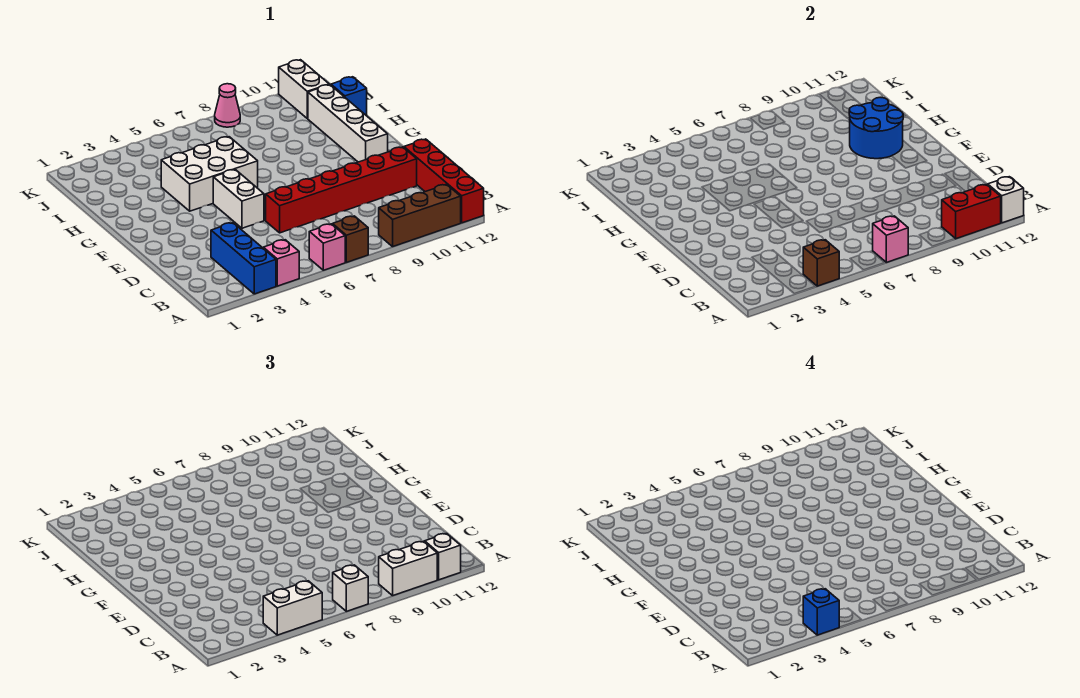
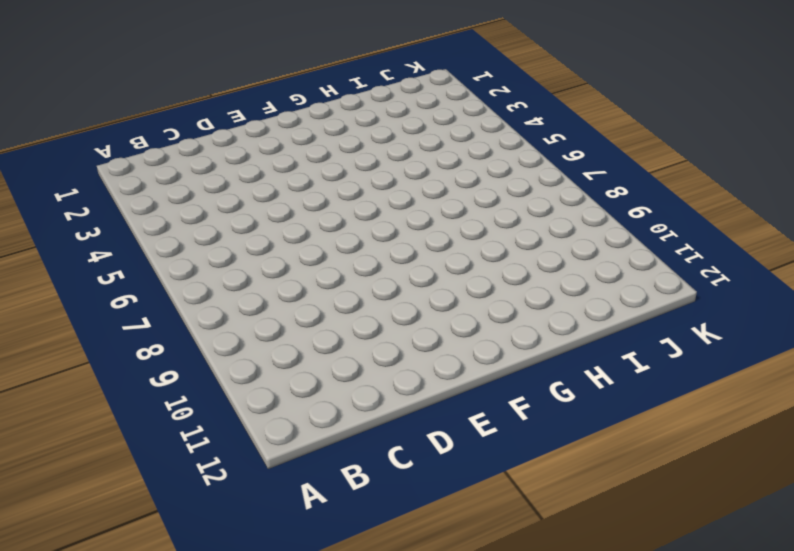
none -> blue 1x3 brick [211,223,276,294]
none -> pink 1x1 brick [263,240,299,286]
none -> pink 1x1 brick [309,224,345,270]

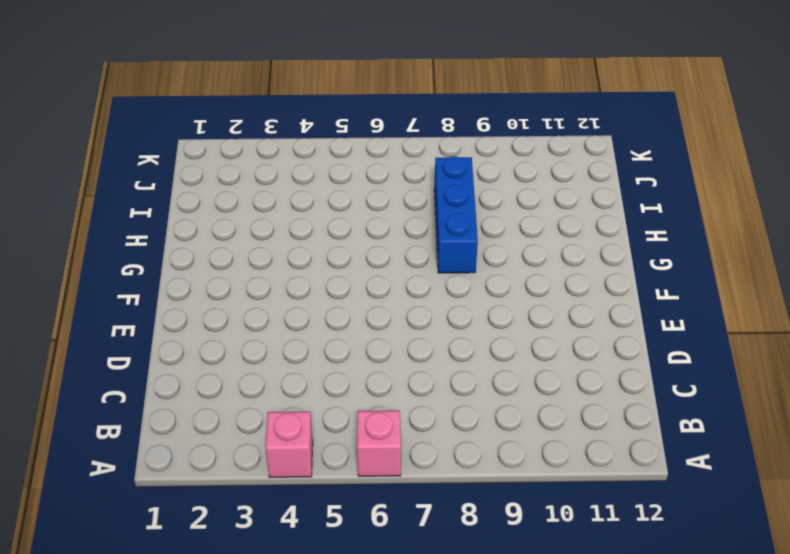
blue 1x3 brick [434,156,478,273] -> blue 1x3 brick moved to [211,223,276,294]
none -> brown 1x1 brick [333,216,368,262]
none -> brown 1x3 brick [379,185,461,247]
none -> red 1x4 brick [404,139,484,223]

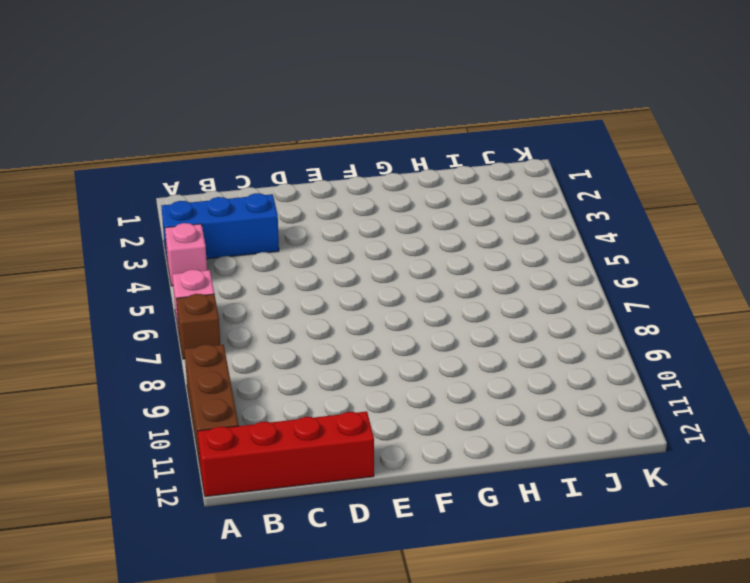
none -> red 1x6 brick [266,147,417,233]
none -> white 1x2 brick [213,169,264,228]
none -> white 1x4 brick [308,85,388,162]

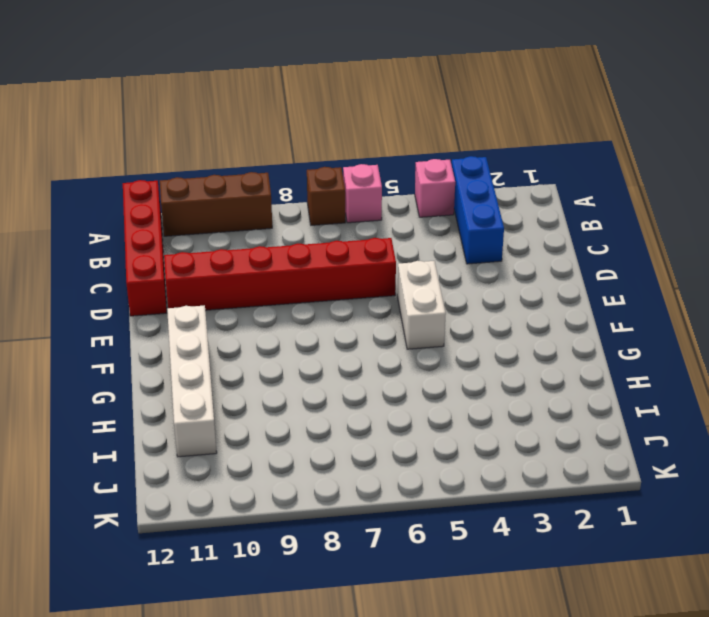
none -> white 2x3 brick [161,137,258,211]
none -> blue 1x1 brick [331,77,367,116]
none -> white 1x2 brick [279,60,329,119]

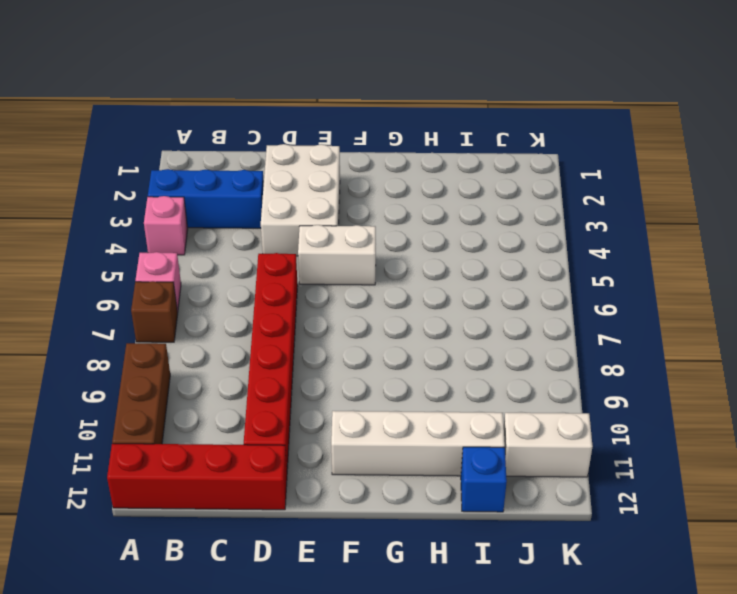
white 2x3 brick [261,144,340,256] -> white 2x3 brick moved to [161,137,258,211]
none -> pink 1x1 cone [215,84,240,127]
none -> brown 1x1 brick [803,240,839,286]
none -> pink 1x1 brick [873,216,908,262]

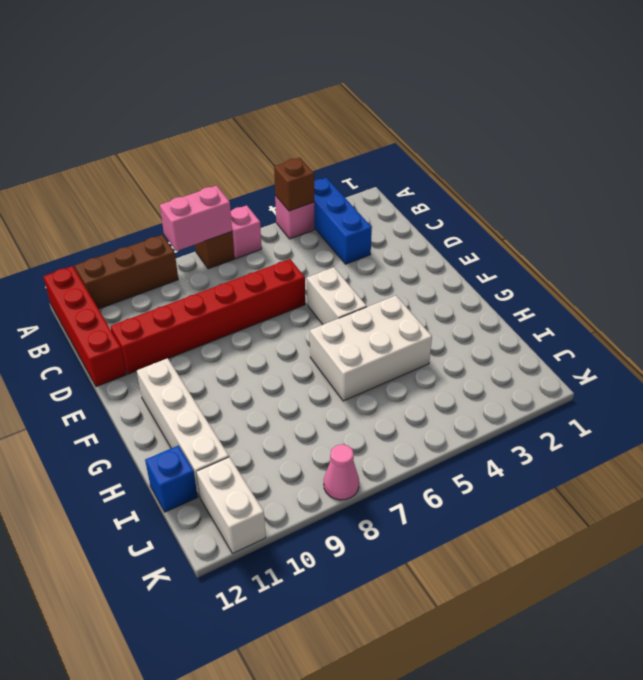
pink 1x2 brick [160,186,232,251] -> pink 1x1 brick [873,216,908,262]
none -> red 1x2 brick [942,184,1001,239]
none -> white 1x1 brick [988,177,1024,223]
none -> blue 2x2 round brick [849,97,904,159]

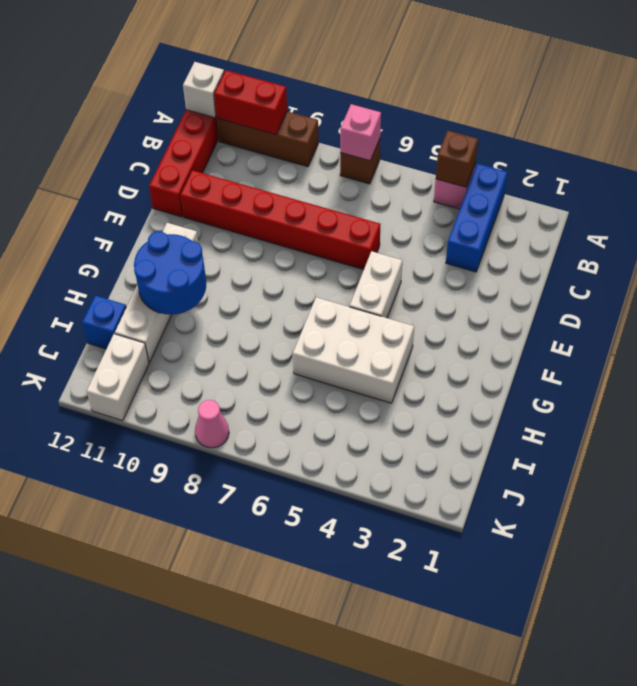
none -> pink 1x1 brick [309,224,345,270]
none -> white 1x2 brick [263,581,322,635]
none -> white 1x1 brick [333,565,368,611]

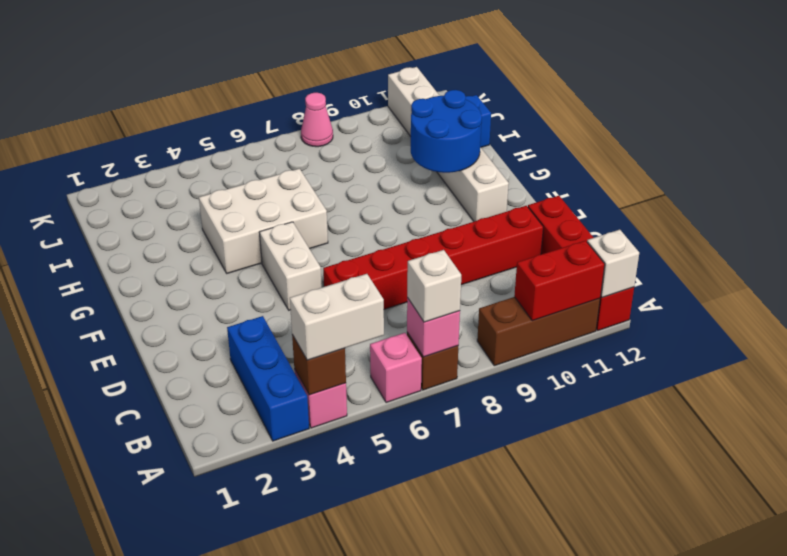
none -> white 1x2 brick [379,541,437,596]
none -> white 1x1 brick [425,534,461,580]
none -> blue 1x1 brick [803,589,839,635]

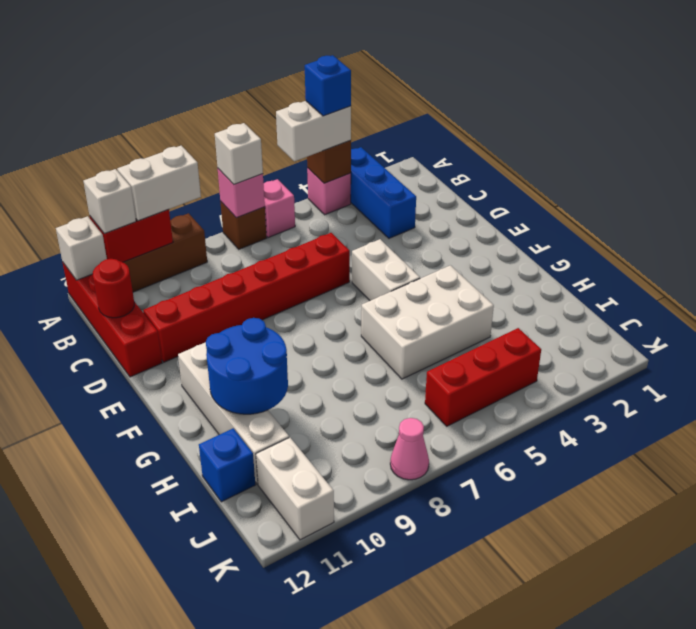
red 1x1 round brick [93,259,134,318] -> none
red 1x3 brick [425,328,541,426] -> none

